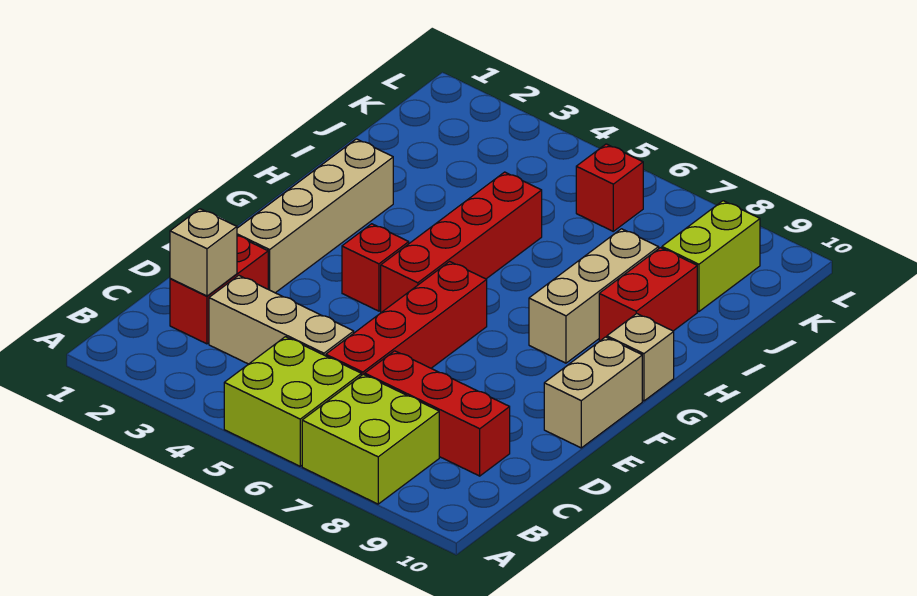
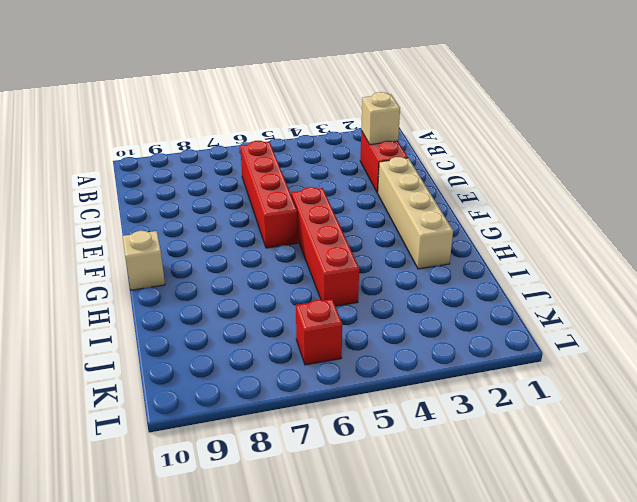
none -> lime 2x2 brick [224,337,361,466]
none -> lime 2x2 brick [302,374,439,504]
none -> tan 1x3 brick [209,275,354,364]

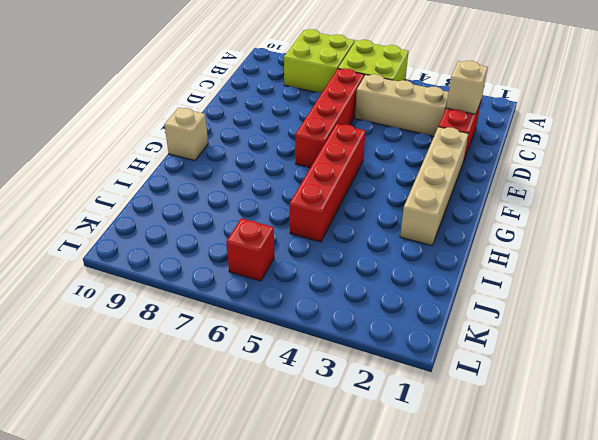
none -> red 1x3 brick [365,351,510,476]
none -> tan 1x2 brick [544,337,642,448]
none -> red 1x1 brick [342,224,409,311]

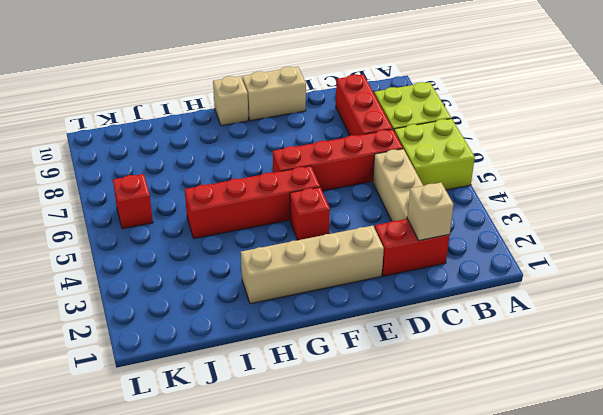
none -> tan 1x3 brick [529,229,659,363]
none -> red 1x2 brick [599,248,697,341]
none -> lime 1x2 brick [662,201,760,312]

